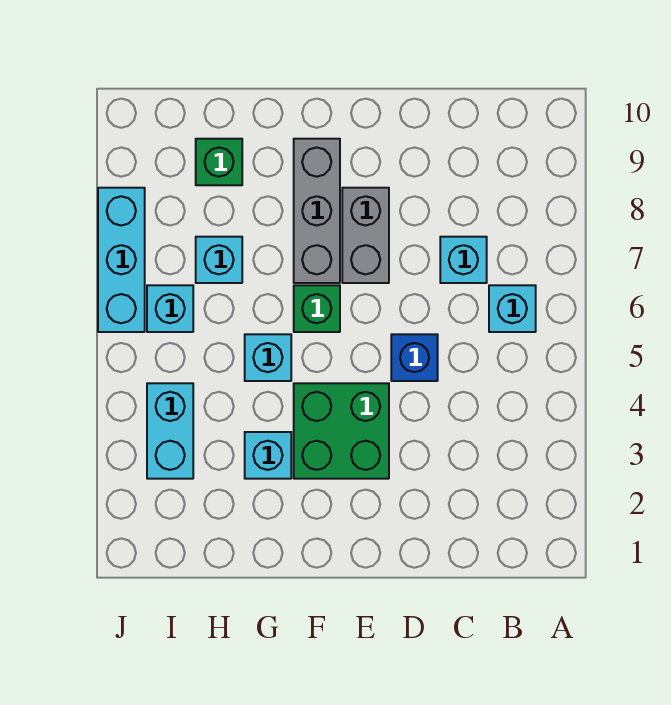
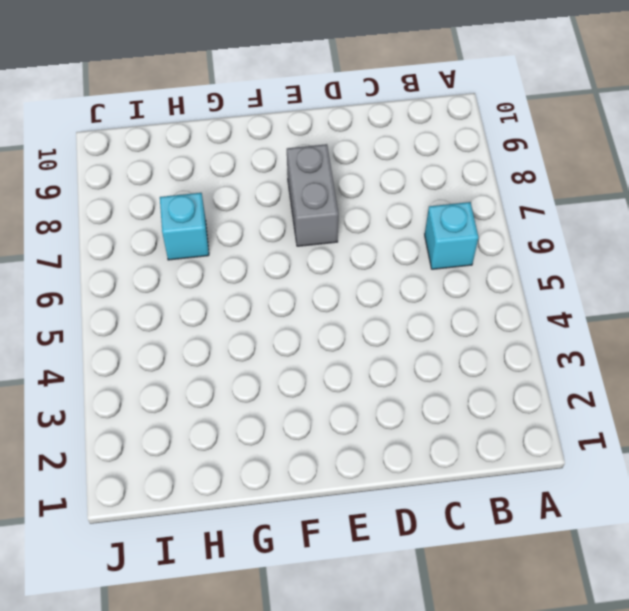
none -> cyan 1x1 brick [440,237,487,283]
none -> blue 1x1 brick [391,334,438,381]
none -> green 2x2 brick [294,383,389,479]

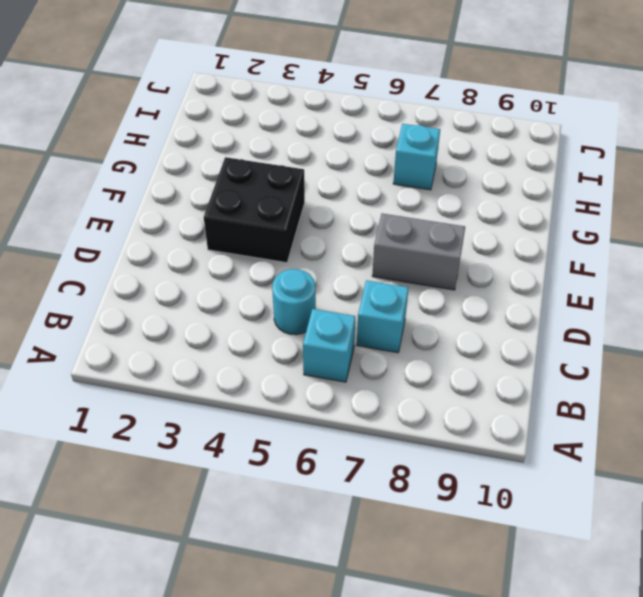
cyan 1x1 round brick [272,269,316,335] -> none
black 2x2 brick [204,157,305,263] -> green 2x2 brick [294,383,389,479]
none -> blue 1x1 brick [391,334,438,381]
none -> green 1x1 brick [294,285,340,332]
none -> grey 1x3 brick [294,139,340,283]

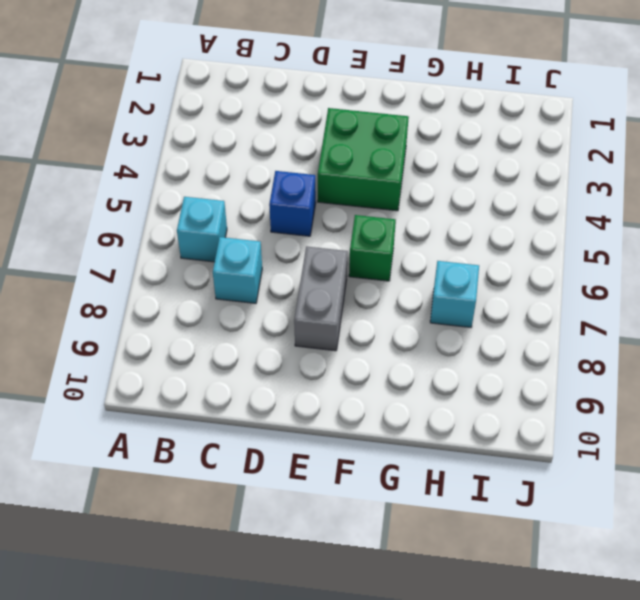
none -> grey 1x3 brick [294,139,340,283]
none -> cyan 1x1 brick [245,432,291,479]
none -> cyan 1x1 brick [245,334,291,381]

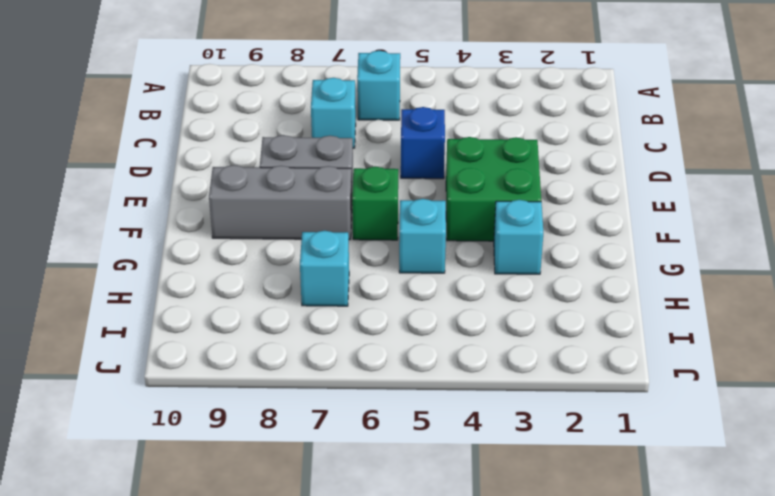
none -> green 1x1 brick [196,139,242,185]
none -> cyan 1x2 brick [147,383,193,479]
none -> cyan 1x1 brick [147,285,193,332]

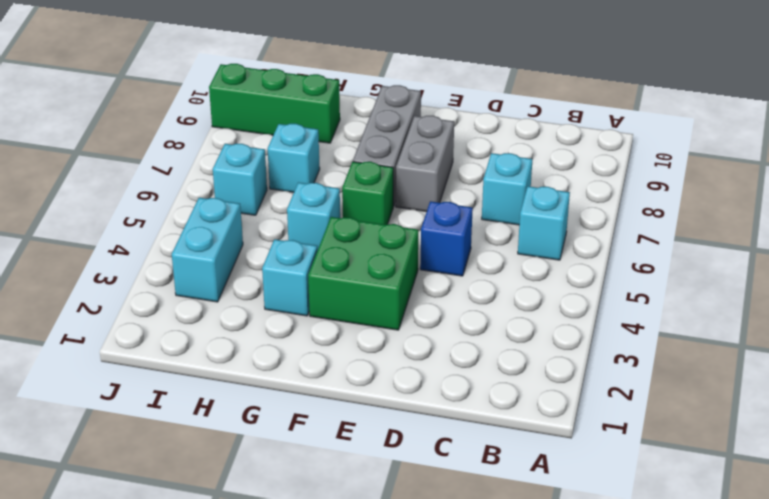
green 1x3 brick [209,64,340,143] -> green 1x1 brick [196,139,242,185]
none -> cyan 1x3 brick [98,188,145,332]

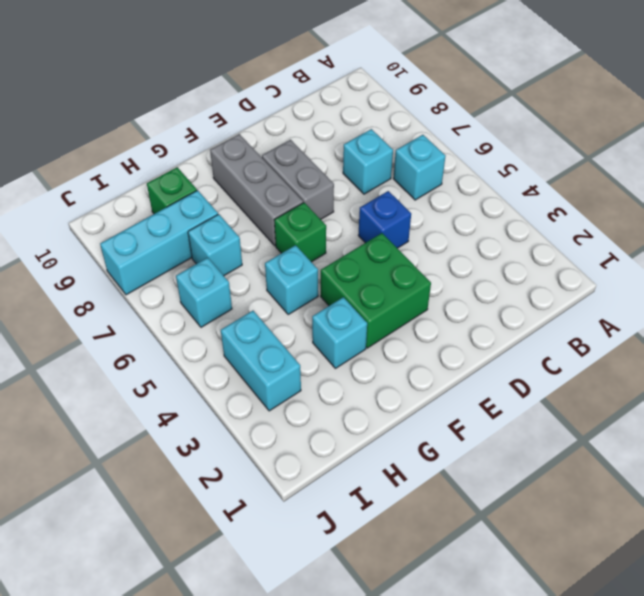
cyan 1x3 brick [100,190,218,295] -> cyan 1x3 brick turned to [98,188,145,332]

